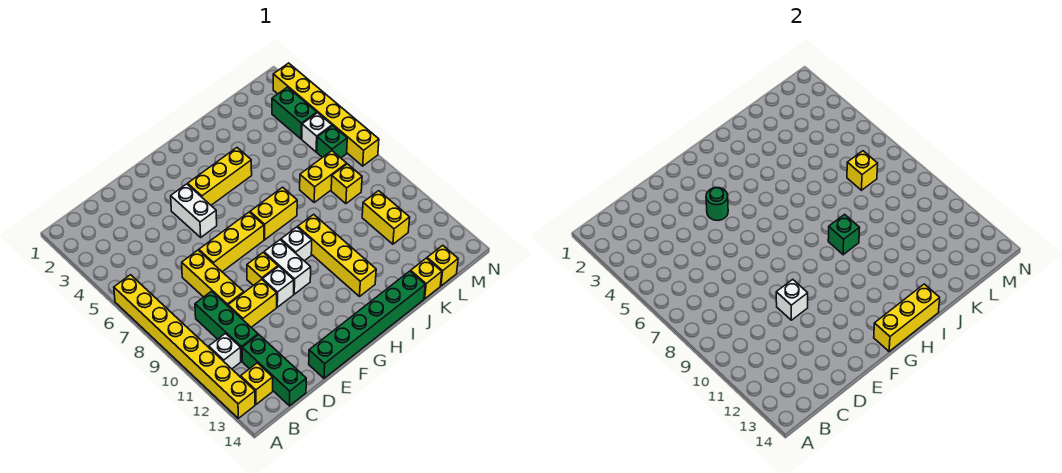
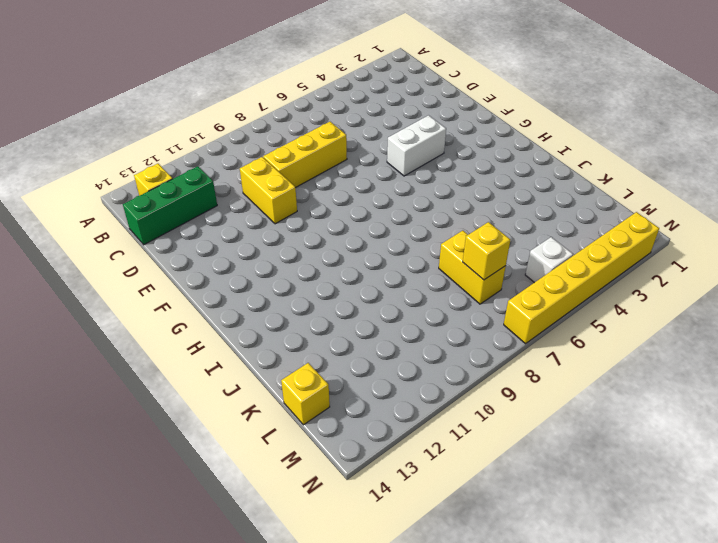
none -> yellow 1x8 brick [114,275,255,418]
none -> white 1x1 brick [209,334,241,369]
none -> green 1x3 brick [195,291,258,361]
none -> yellow 1x3 brick [199,212,264,272]

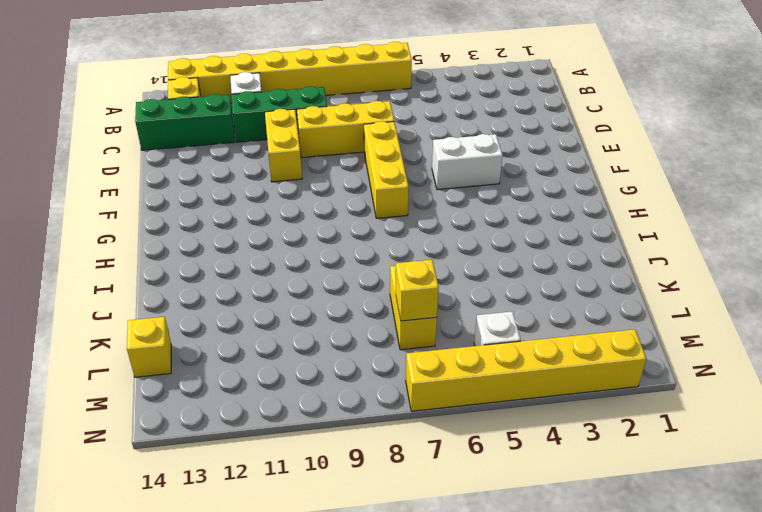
none -> green 1x6 brick [309,271,425,378]
none -> yellow 1x1 brick [247,253,278,286]
none -> white 1x1 brick [263,267,294,307]
none -> yellow 1x3 brick [188,148,252,205]

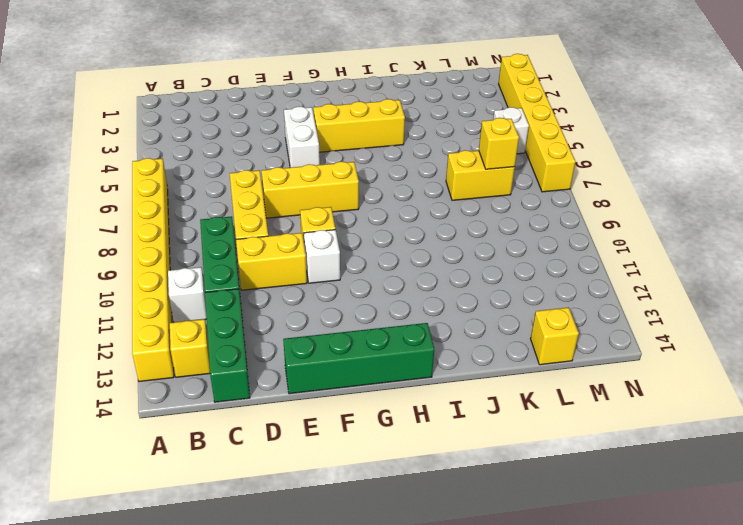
green 1x4 brick [283,323,434,394] -> green 1x6 brick [309,271,425,378]
none -> white 1x2 brick [264,240,311,294]
none -> yellow 1x2 brick [250,187,297,240]
none -> white 1x1 brick [281,227,312,261]
none -> yellow 1x4 brick [298,214,376,296]

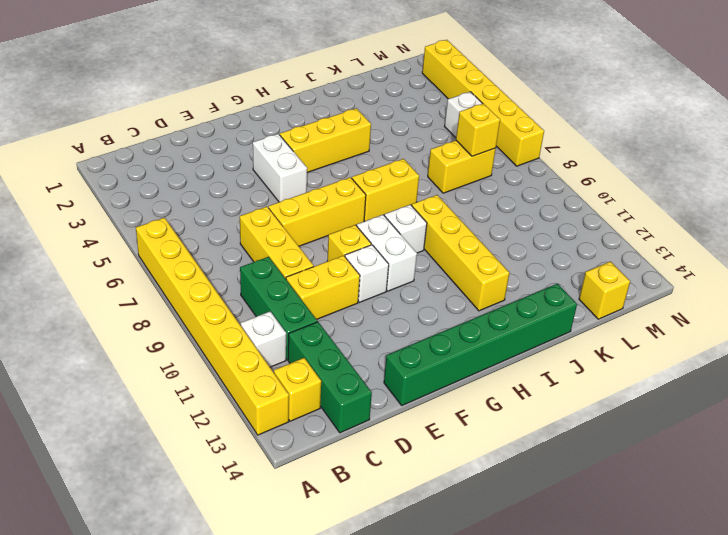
none -> yellow 1x1 brick [411,258,442,299]
none -> yellow 1x1 brick [331,164,362,204]
none -> yellow 1x2 brick [362,191,410,244]
none -> green 1x2 brick [272,87,317,139]

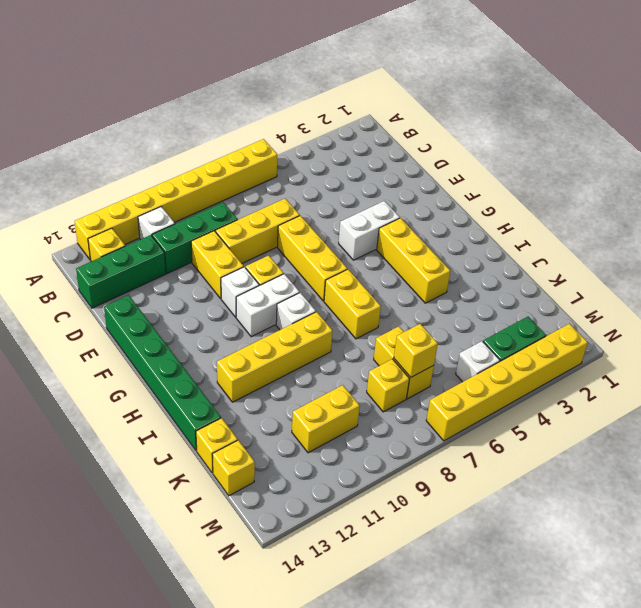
none -> green 1x1 brick [317,126,347,158]
none -> white 1x1 brick [776,279,808,320]
none -> green 1x1 round brick [706,187,728,221]
none -> yellow 1x3 brick [874,284,940,352]

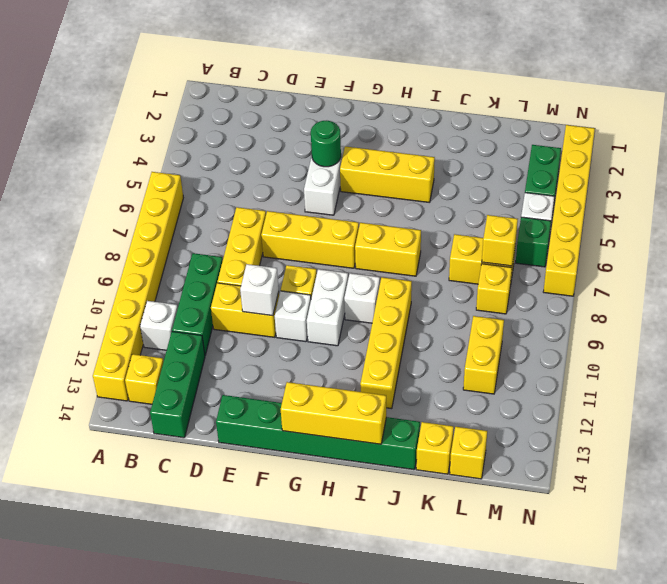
none -> green 1x1 brick [828,214,859,255]

